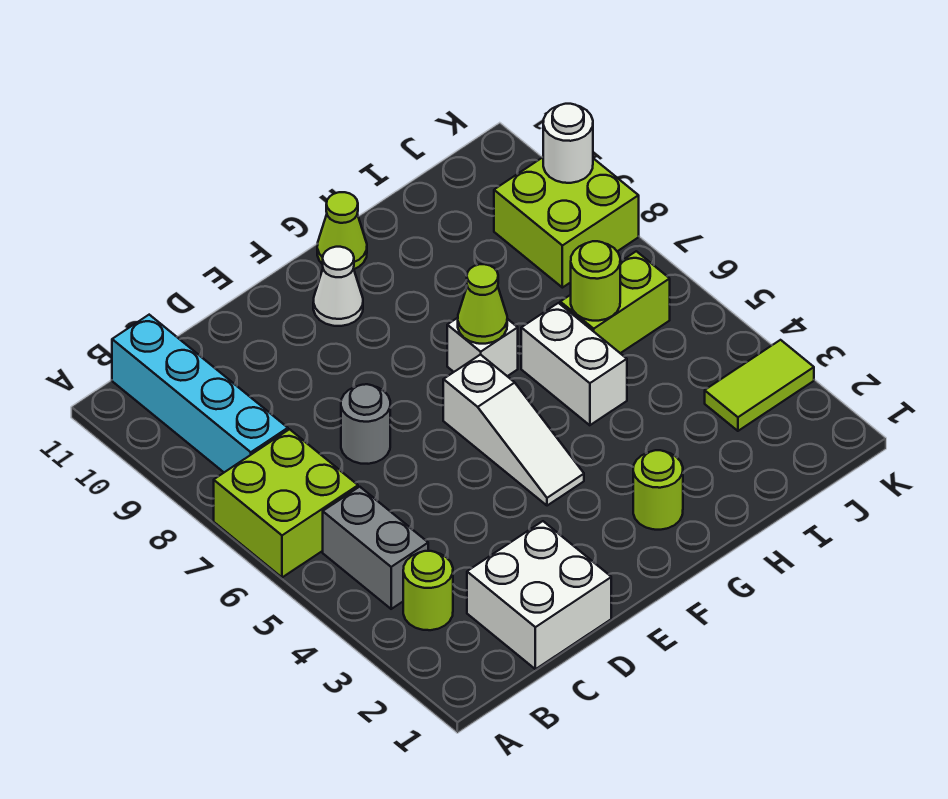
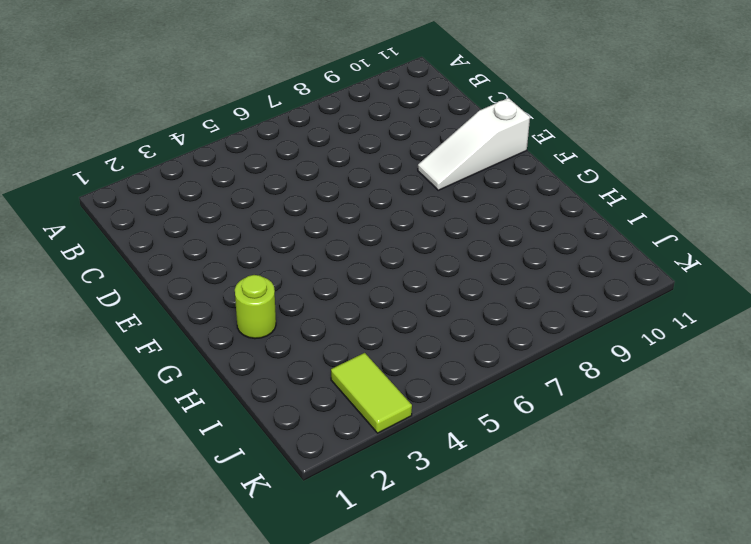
white 1x3 slope [418,98,530,190] -> white 1x3 slope moved to [443,354,584,506]
none -> lime 2x2 brick [214,429,358,577]
none -> lime 1x1 round brick [403,551,453,630]
none -> grey 1x2 brick [323,487,428,609]

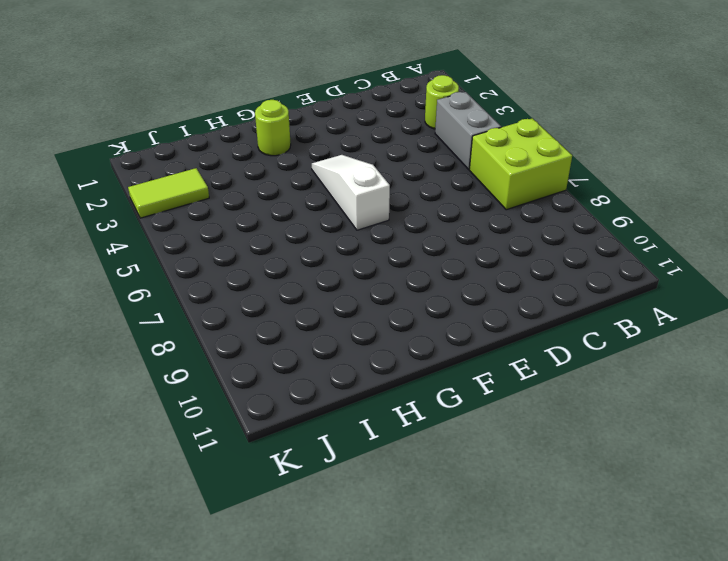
none -> cyan 1x4 brick [112,315,288,472]
none -> white 2x2 brick [467,521,611,669]
none -> grey 1x1 round brick [341,384,390,464]

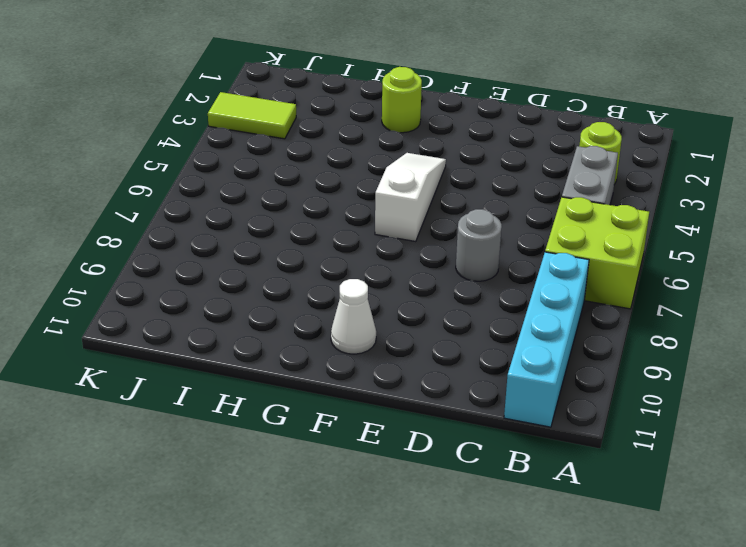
none -> white 2x2 brick [467,521,611,669]
none -> white 1x1 brick [447,318,518,376]
none -> lime 1x1 cone [317,192,367,269]

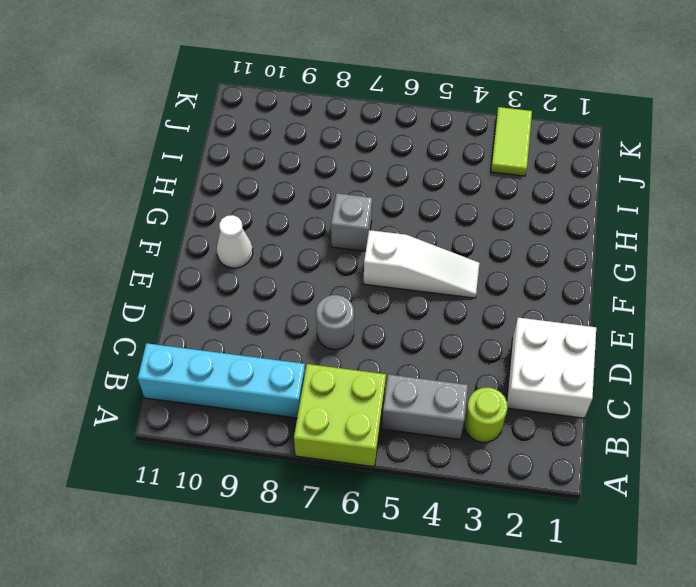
grey 1x1 brick [331,193,372,251] -> white 1x1 brick [447,318,518,376]
none -> lime 1x1 round brick [633,450,683,530]
none -> lime 1x1 cone [317,192,367,269]
none -> white 1x2 brick [521,303,627,425]

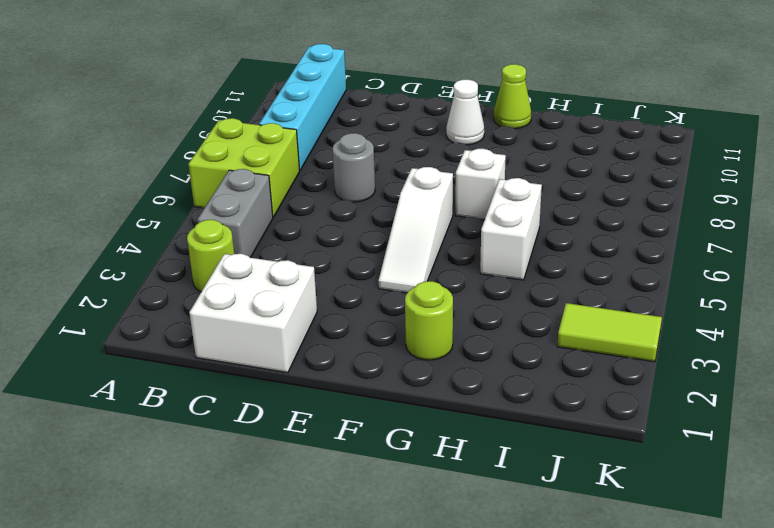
none -> lime 1x2 brick [560,251,670,353]
none -> lime 2x2 brick [494,157,639,288]
none -> lime 1x1 cone [458,264,507,344]

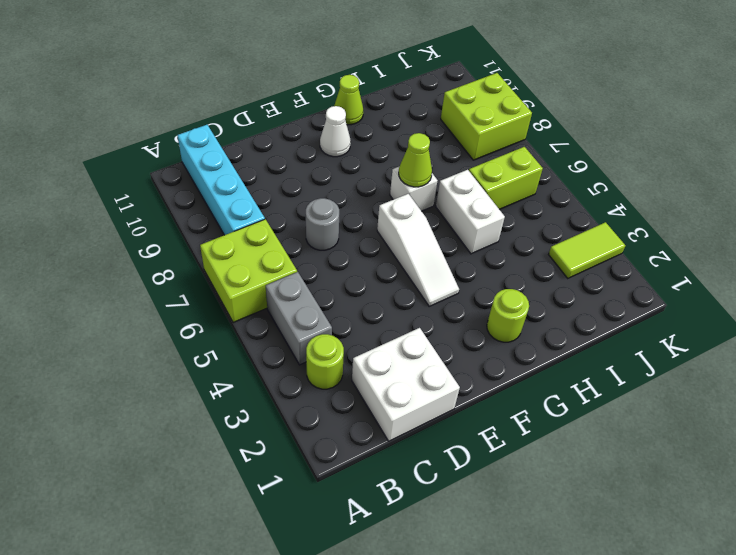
none -> lime 1x1 round brick [571,241,620,321]
none -> white 1x1 round brick [543,104,593,183]

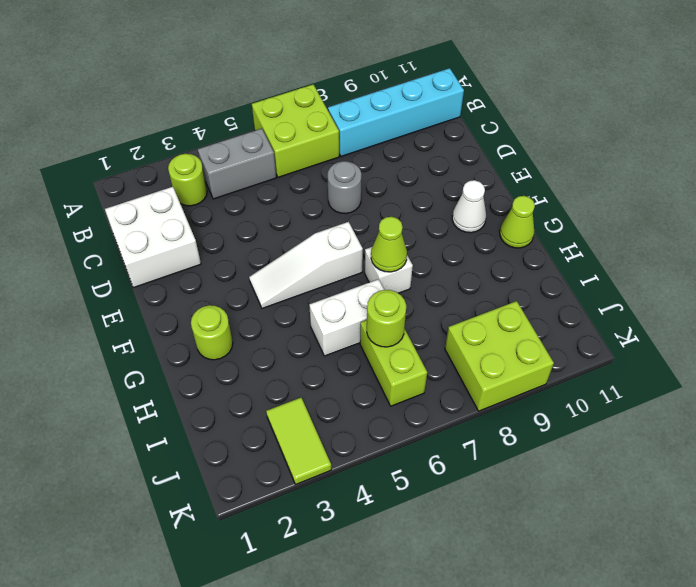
none -> white 1x1 round brick [543,104,593,183]

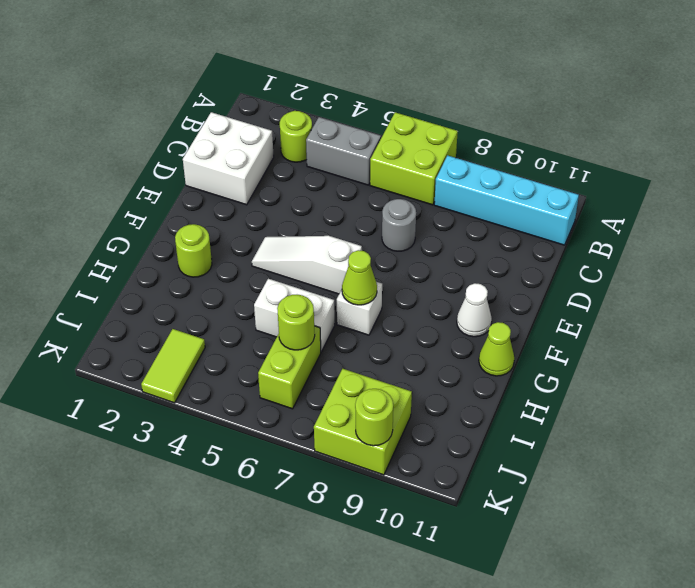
lime 1x1 round brick [355,389,393,446] -> white 1x1 round brick [543,104,593,183]

